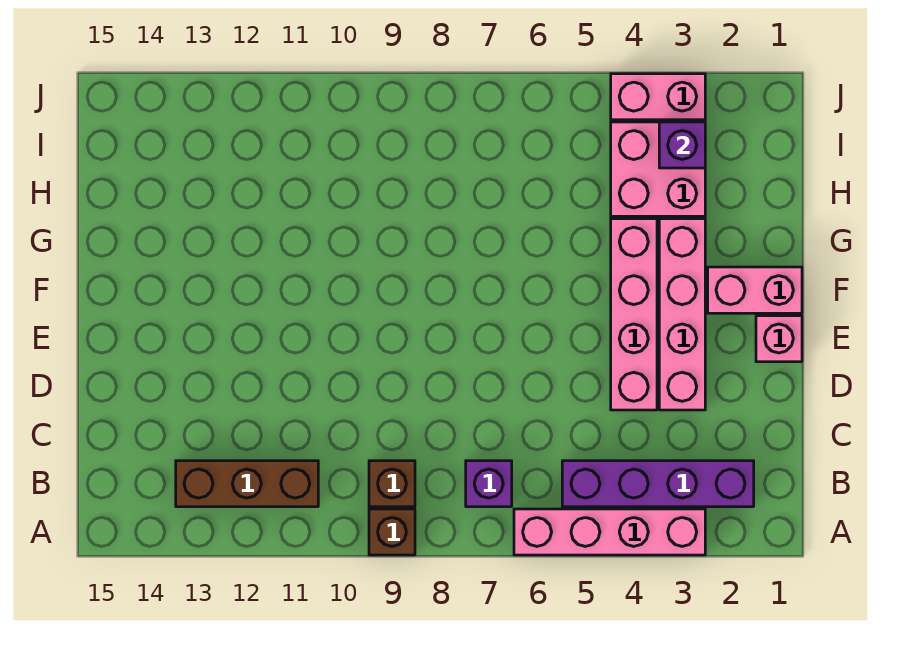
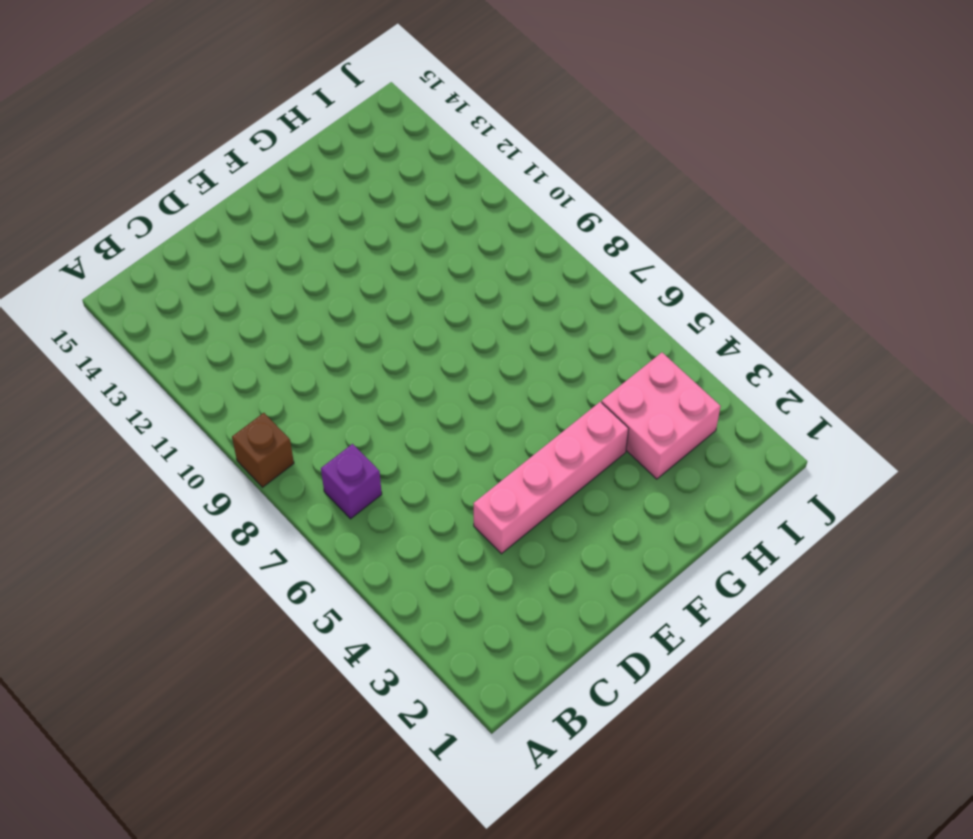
none -> pink 1x4 brick [514,509,705,555]
none -> purple 1x4 brick [562,461,754,507]
none -> brown 1x1 brick [369,461,415,507]

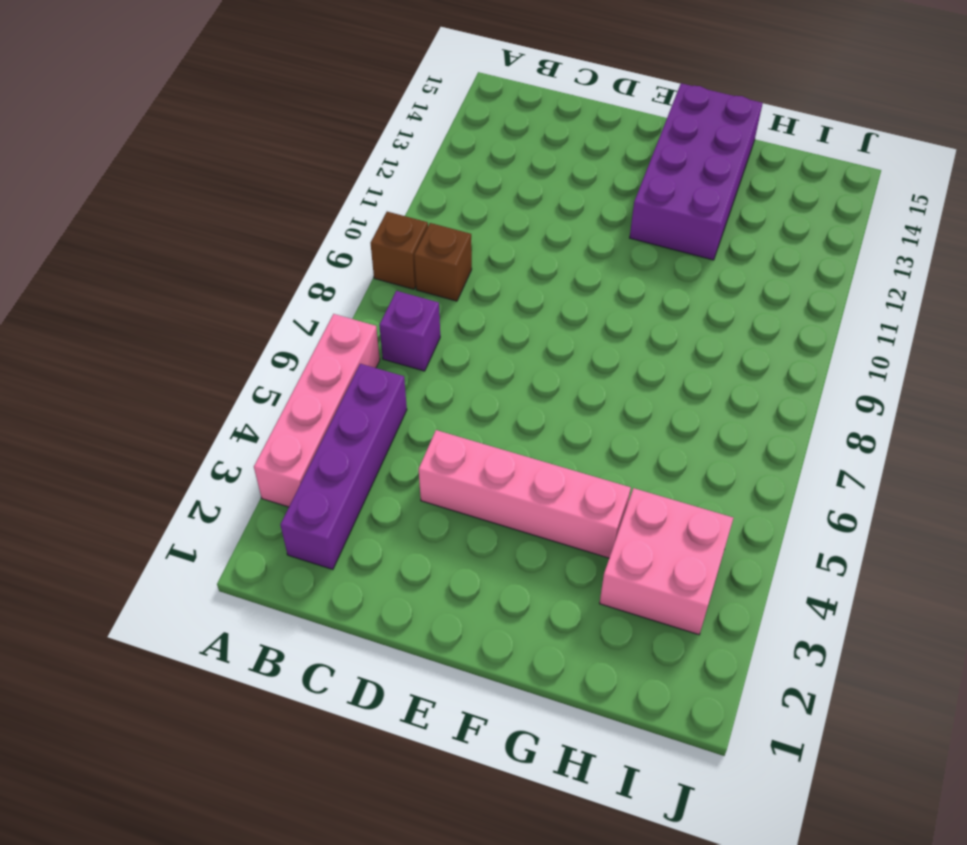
purple 2x4 brick [630,83,763,260] -> none
none -> brown 1x3 brick [176,461,318,507]
none -> pink 1x4 brick [659,219,705,410]
none -> pink 1x1 brick [756,316,802,362]

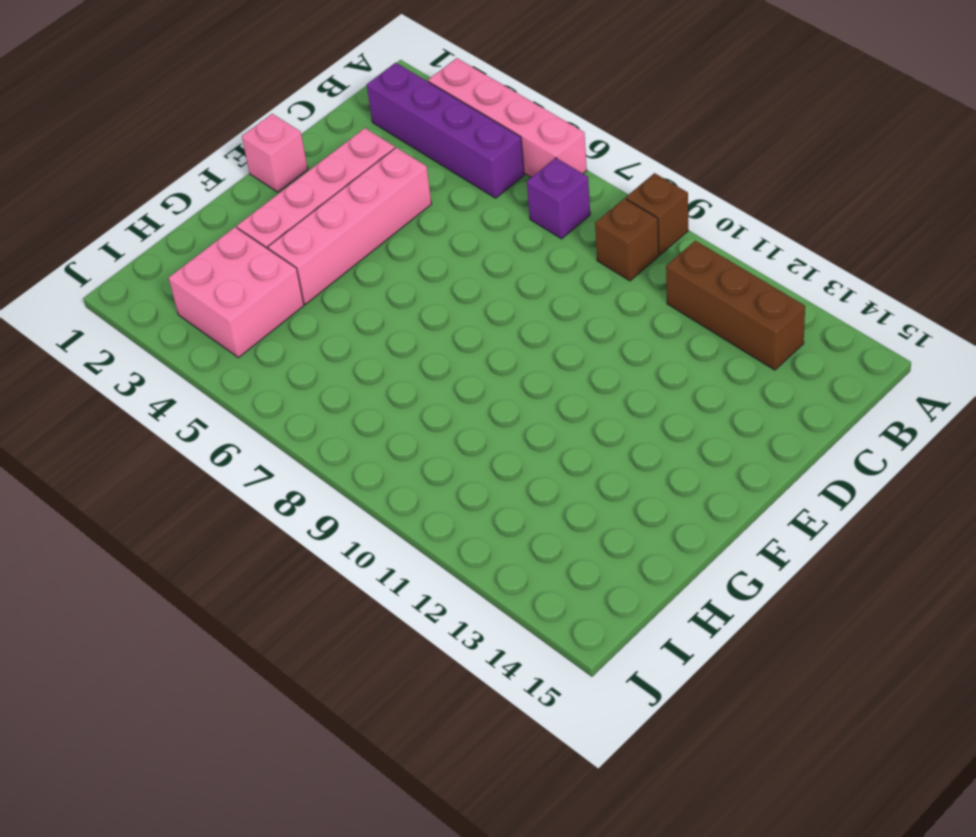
none -> pink 1x2 brick [708,267,802,313]
none -> pink 1x2 brick [611,74,705,120]
none -> purple 1x1 brick [659,122,705,168]

